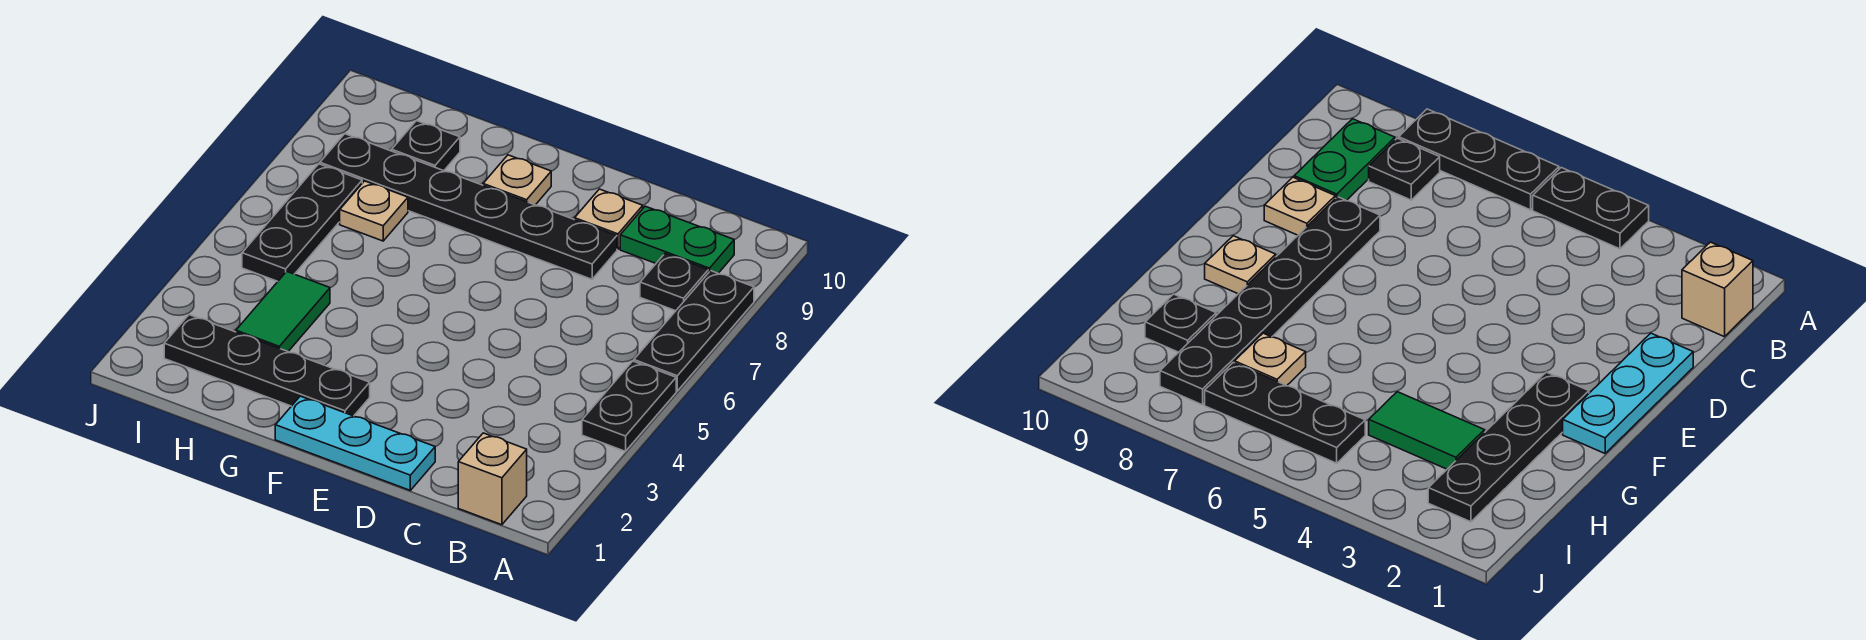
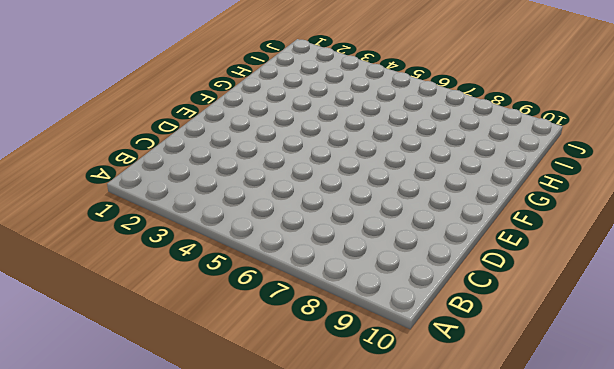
none -> black 1x2 plate [582,361,676,451]
none -> black 1x3 plate [634,271,754,391]
none -> tan 1x1 brick [458,433,527,525]

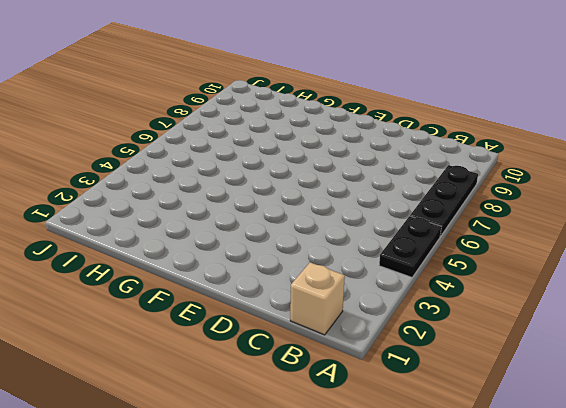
none -> black 1x1 plate [640,254,708,311]
none -> green 1x2 plate [620,206,734,273]
none -> cyan 1x3 plate [275,396,435,490]

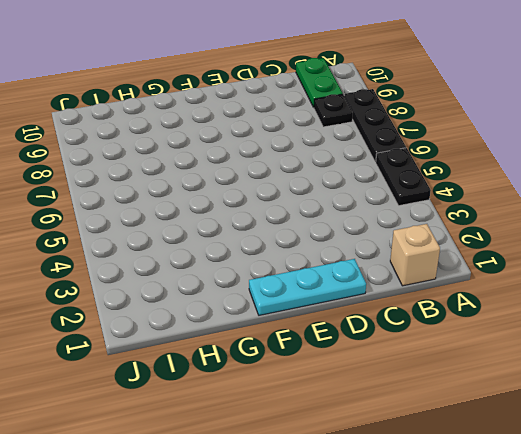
green 1x2 plate [296,58,343,107] -> green 1x2 plate turned to [620,206,734,273]
none -> black 1x6 plate [320,134,617,279]
none -> tan 1x1 plate [575,189,643,249]
none -> black 1x4 plate [164,315,370,416]

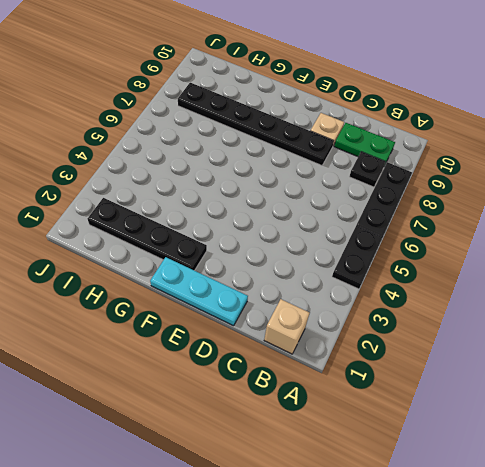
none -> tan 1x1 plate [483,155,551,205]
none -> green 1x2 tile [236,272,330,351]
none -> tan 1x1 plate [340,181,408,241]

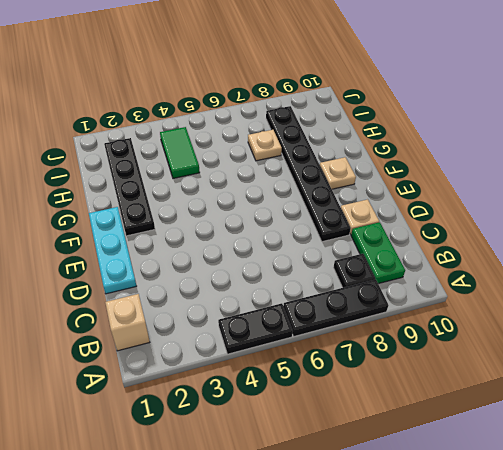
green 1x2 tile [160,127,200,178] -> green 1x2 tile turned to [236,272,330,351]
none -> black 1x1 plate [392,121,460,171]
none -> black 1x3 plate [242,164,362,281]

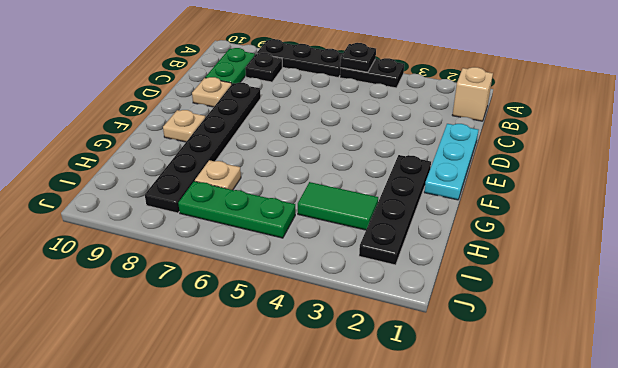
black 1x1 plate [340,43,376,72] -> black 1x1 plate moved to [392,121,460,171]
green 1x3 plate [178,181,295,238] -> black 1x3 plate [242,164,362,281]

